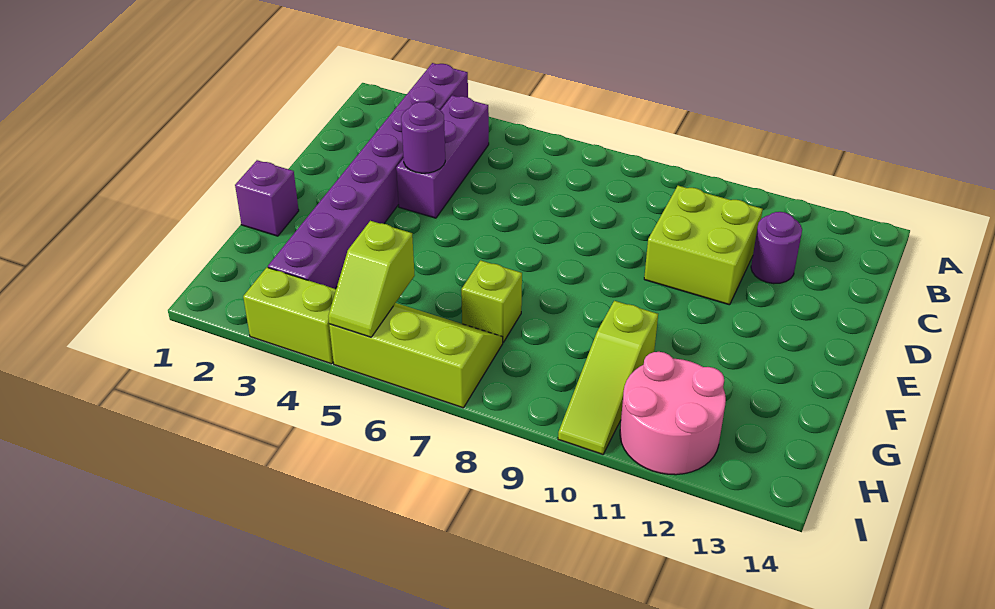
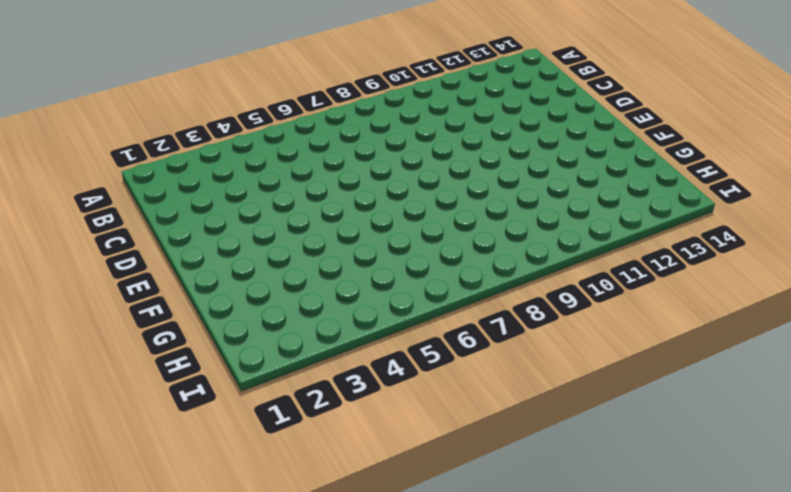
none -> purple 1x8 brick [268,63,468,289]
none -> purple 1x3 brick [396,95,489,218]
none -> lime 2x2 brick [644,186,763,305]

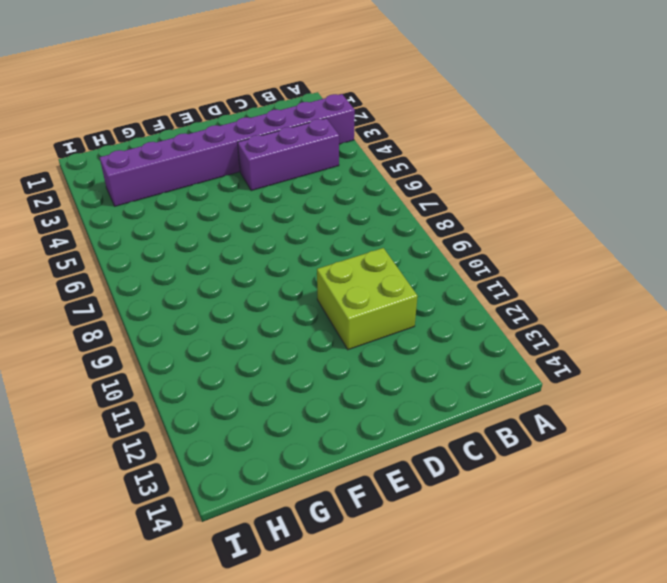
none -> purple 1x1 round brick [751,212,802,284]
none -> purple 1x1 brick [235,160,299,236]
none -> lime 1x1 brick [461,260,522,342]

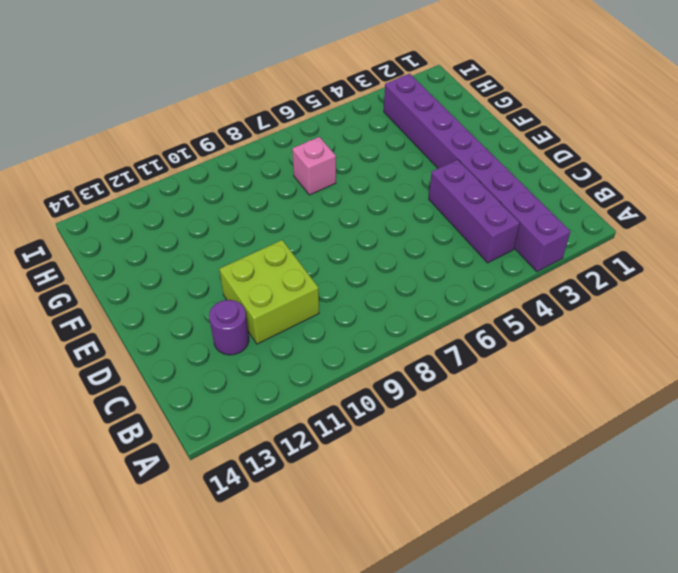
pink 1x1 brick [292,137,336,195] -> lime 1x1 brick [461,260,522,342]
none -> purple 1x1 brick [235,160,299,236]
none -> lime 1x3 slope [558,301,658,454]
none -> lime 2x3 slope [329,303,503,408]

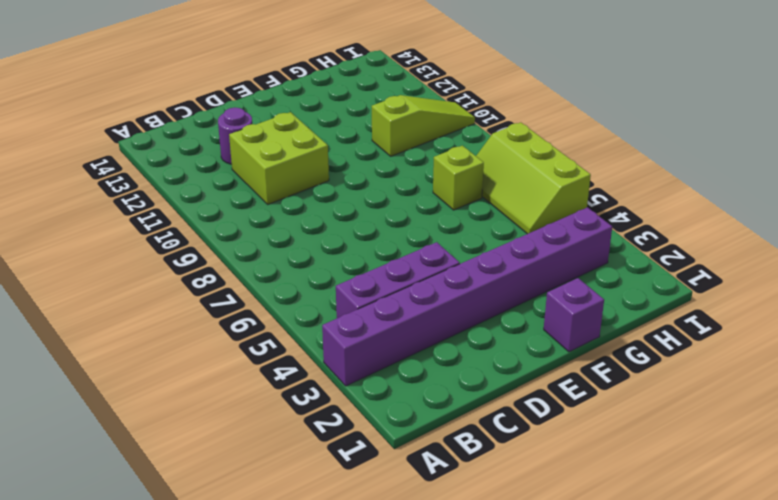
none -> pink 2x2 round brick [620,352,726,475]
none -> lime 1x2 brick [243,267,336,364]
none -> purple 1x1 round brick [401,102,445,173]

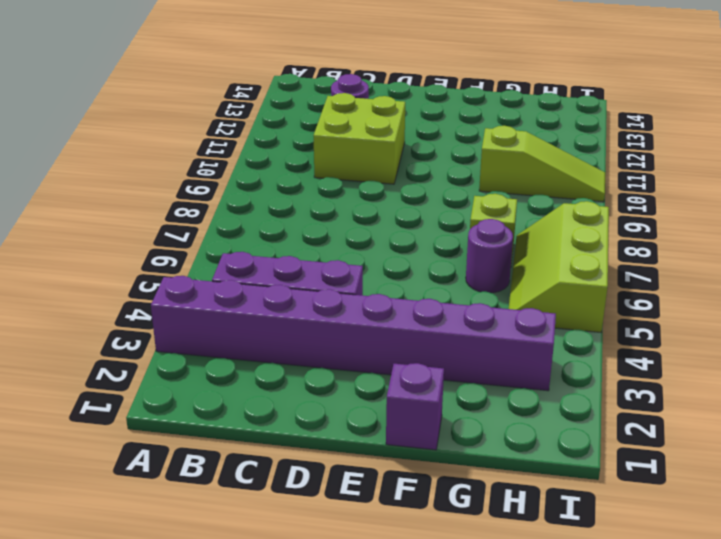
purple 1x1 round brick [466,219,513,293] -> purple 1x1 round brick moved to [401,102,445,173]
none -> pink 2x2 round brick [620,352,726,475]
none -> lime 1x2 brick [243,267,336,364]
none -> lime 1x2 slope [328,221,415,337]

